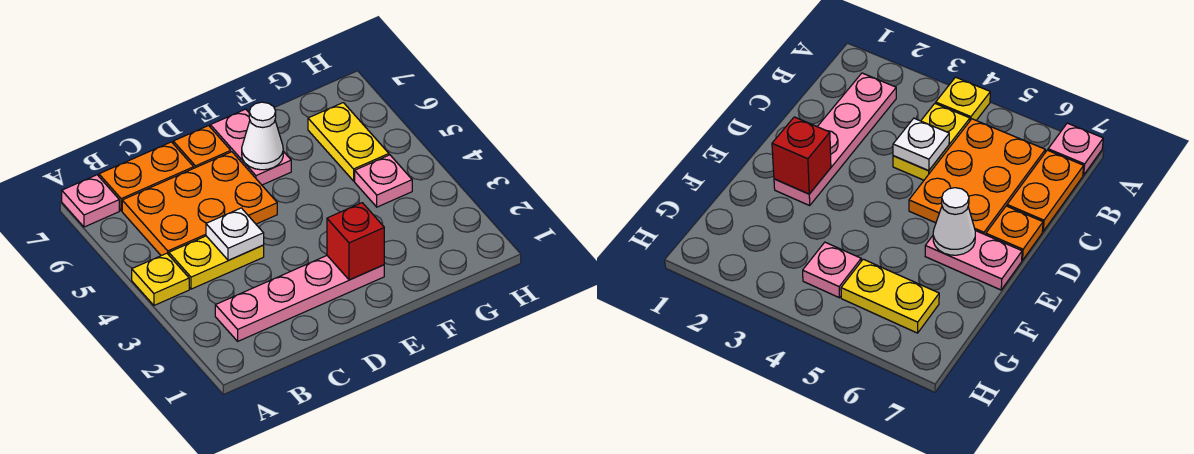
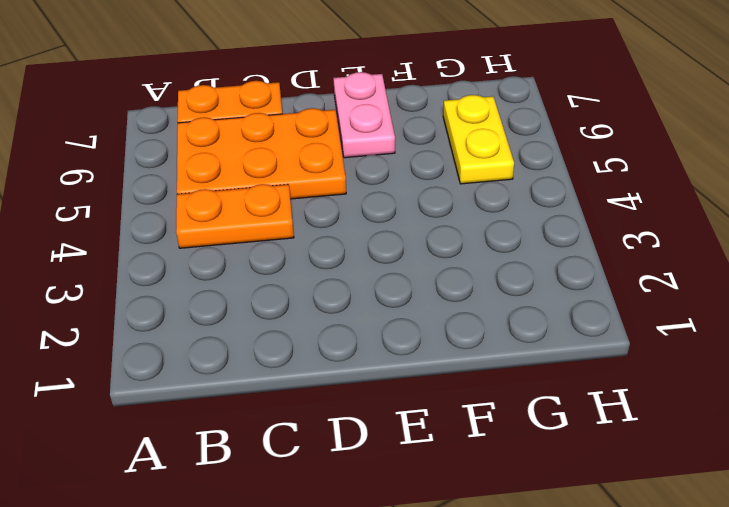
orange 1x2 plate [176,184,294,248] -> yellow 1x2 plate [169,236,264,289]
none -> yellow 1x1 plate [132,253,189,305]
none -> pink 1x1 plate [62,175,119,227]
none -> pink 1x4 plate [215,256,384,341]

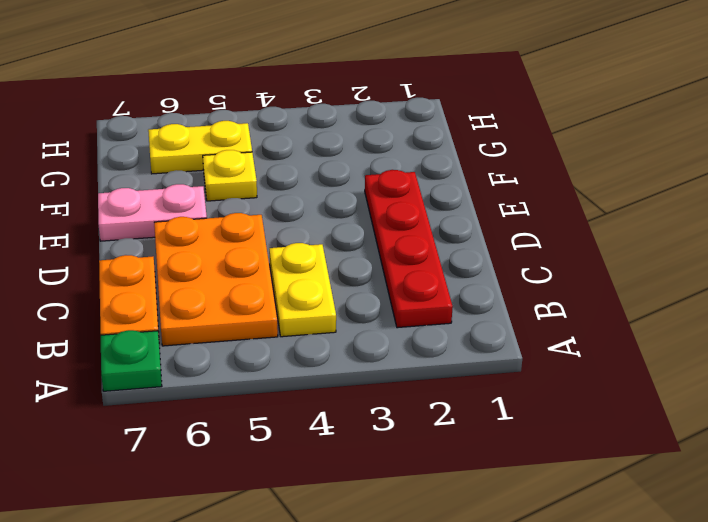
green 1x1 plate [101,330,162,391] -> pink 1x1 plate [62,175,119,227]
red 1x4 plate [365,170,453,328] -> pink 1x4 plate [215,256,384,341]
yellow 1x1 plate [203,150,257,201] -> yellow 1x1 plate moved to [132,253,189,305]
none -> orange 1x1 plate [173,126,231,168]
none -> pink 1x1 plate [355,155,412,207]
none -> white 1x1 plate [206,208,264,260]

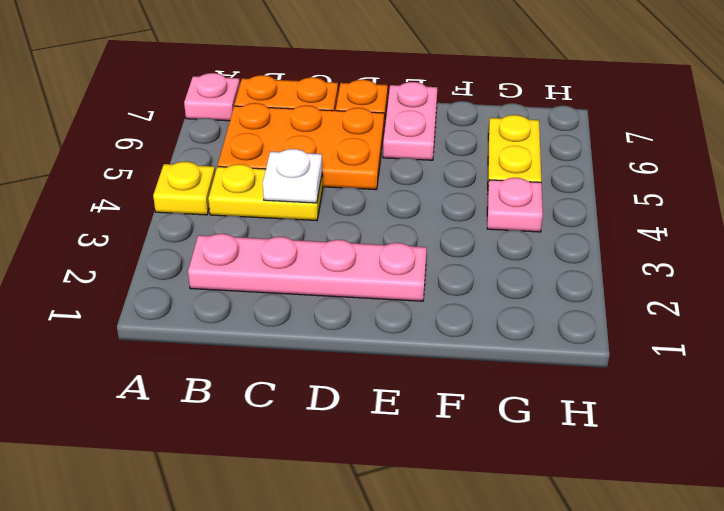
none -> red 1x1 brick [327,203,384,280]
none -> white 1x1 cone [242,102,283,170]

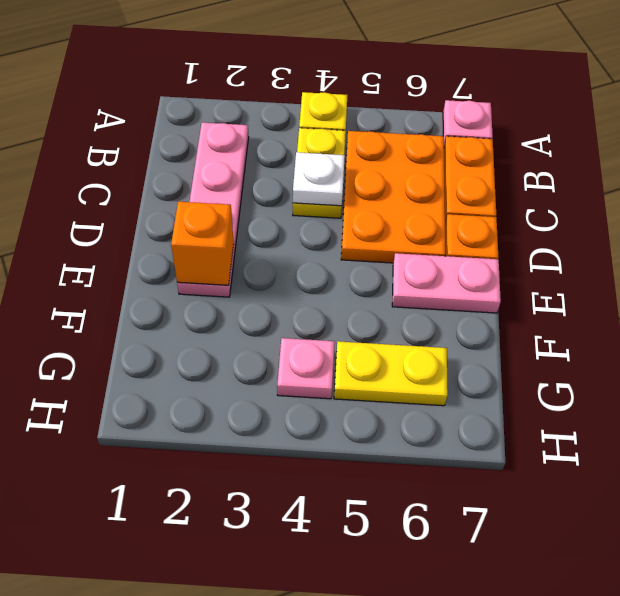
orange 1x1 brick [171,202,234,285] -> red 1x1 brick [327,203,384,280]
none -> white 1x1 cone [242,102,283,170]

